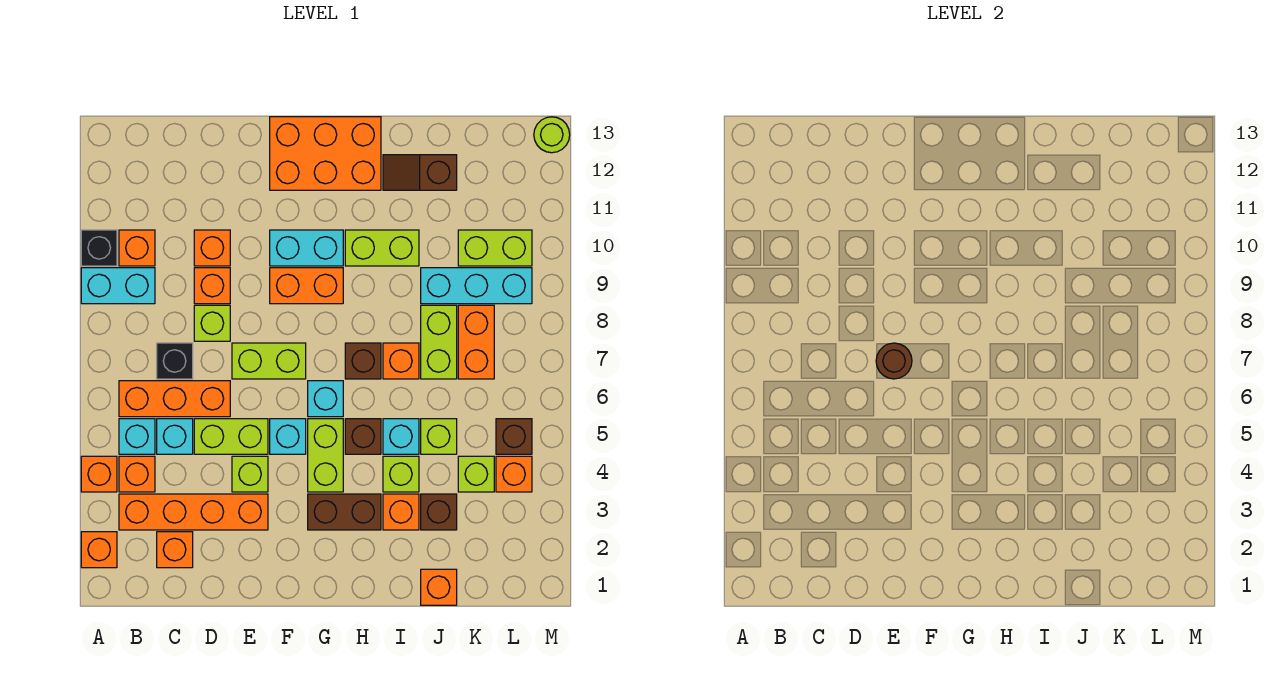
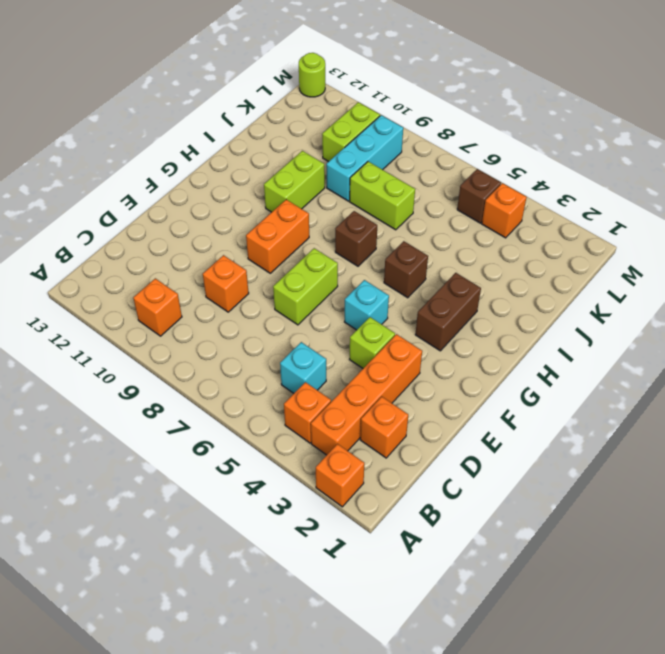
none -> orange 1x1 brick [81,456,117,492]
none -> cyan 1x2 brick [81,268,155,304]
none -> black 1x1 brick [81,230,117,266]
none -> cyan 1x1 brick [119,419,155,454]

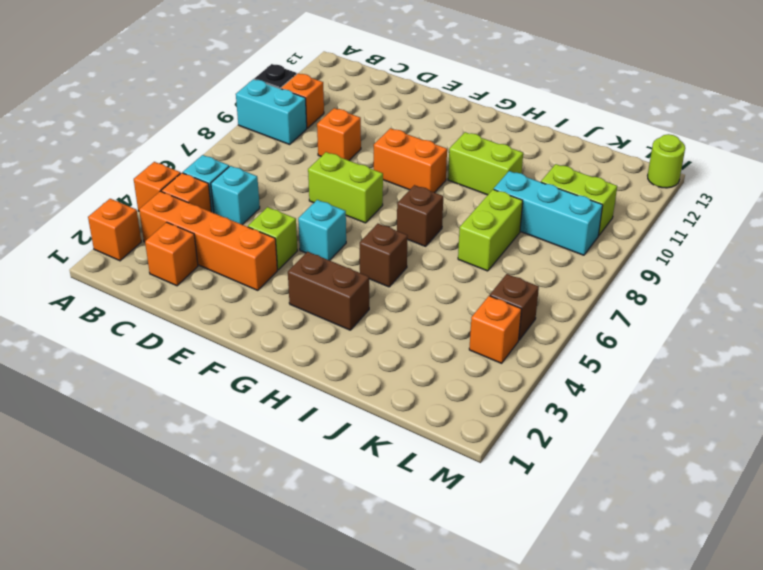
none -> orange 1x3 brick [119,381,230,417]
none -> black 1x1 brick [157,343,193,379]
none -> lime 1x2 brick [194,419,268,454]
none -> lime 1x1 brick [194,305,230,341]

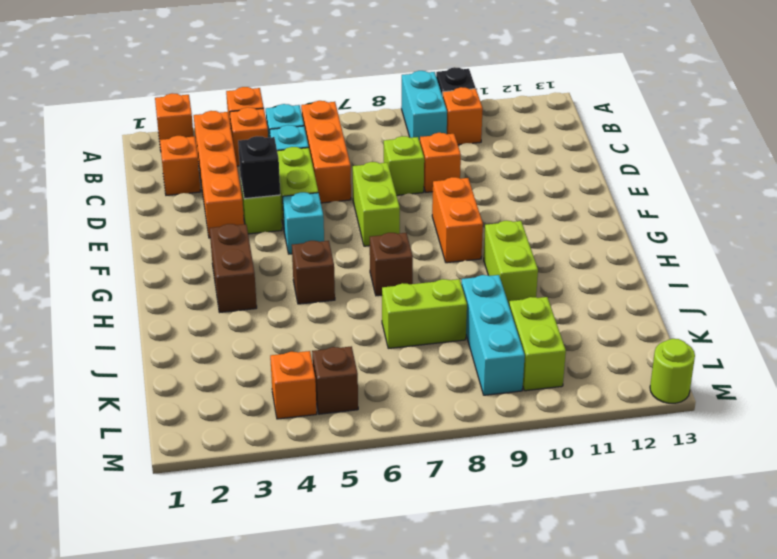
black 1x1 brick [238,136,280,199] -> black 1x1 brick moved to [157,343,193,379]
none -> orange 1x1 brick [194,230,230,266]
none -> cyan 1x2 brick [270,230,343,266]
none -> orange 2x3 brick [270,117,381,190]
none -> lime 1x2 brick [308,419,343,492]

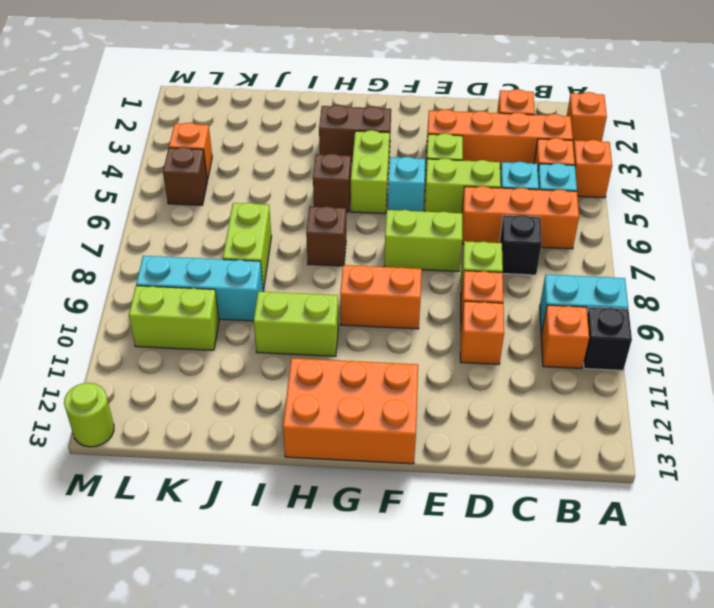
none -> cyan 1x2 brick [270,230,343,266]
none -> cyan 1x1 brick [308,381,343,417]
none -> orange 1x1 brick [383,494,419,530]
none -> lime 1x1 brick [383,456,419,492]

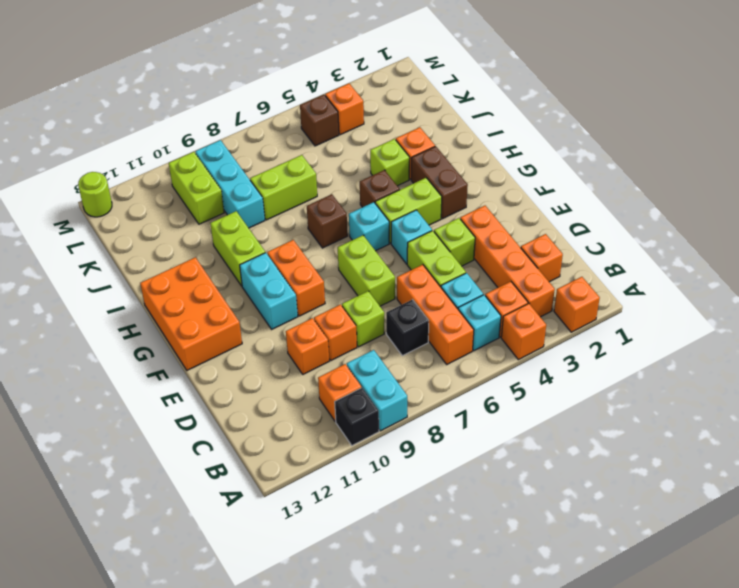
none -> cyan 1x1 brick [383,419,419,454]
none -> orange 1x1 brick [383,343,419,379]
none -> brown 1x2 slope [383,155,457,190]
none -> orange 1x1 brick [421,569,457,605]

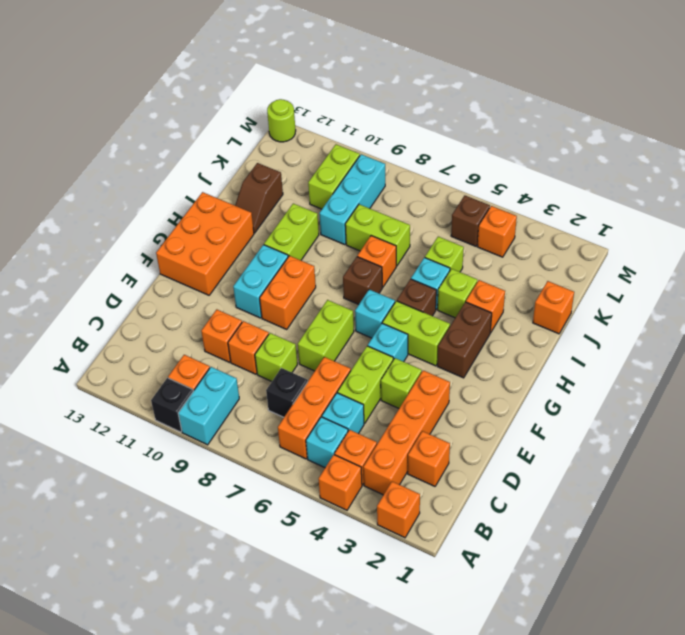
none -> brown 1x1 brick [421,494,457,530]
none -> lime 1x1 brick [458,456,494,492]
none -> orange 1x2 brick [458,305,494,379]
none -> brown 1x1 round brick [876,343,912,379]

